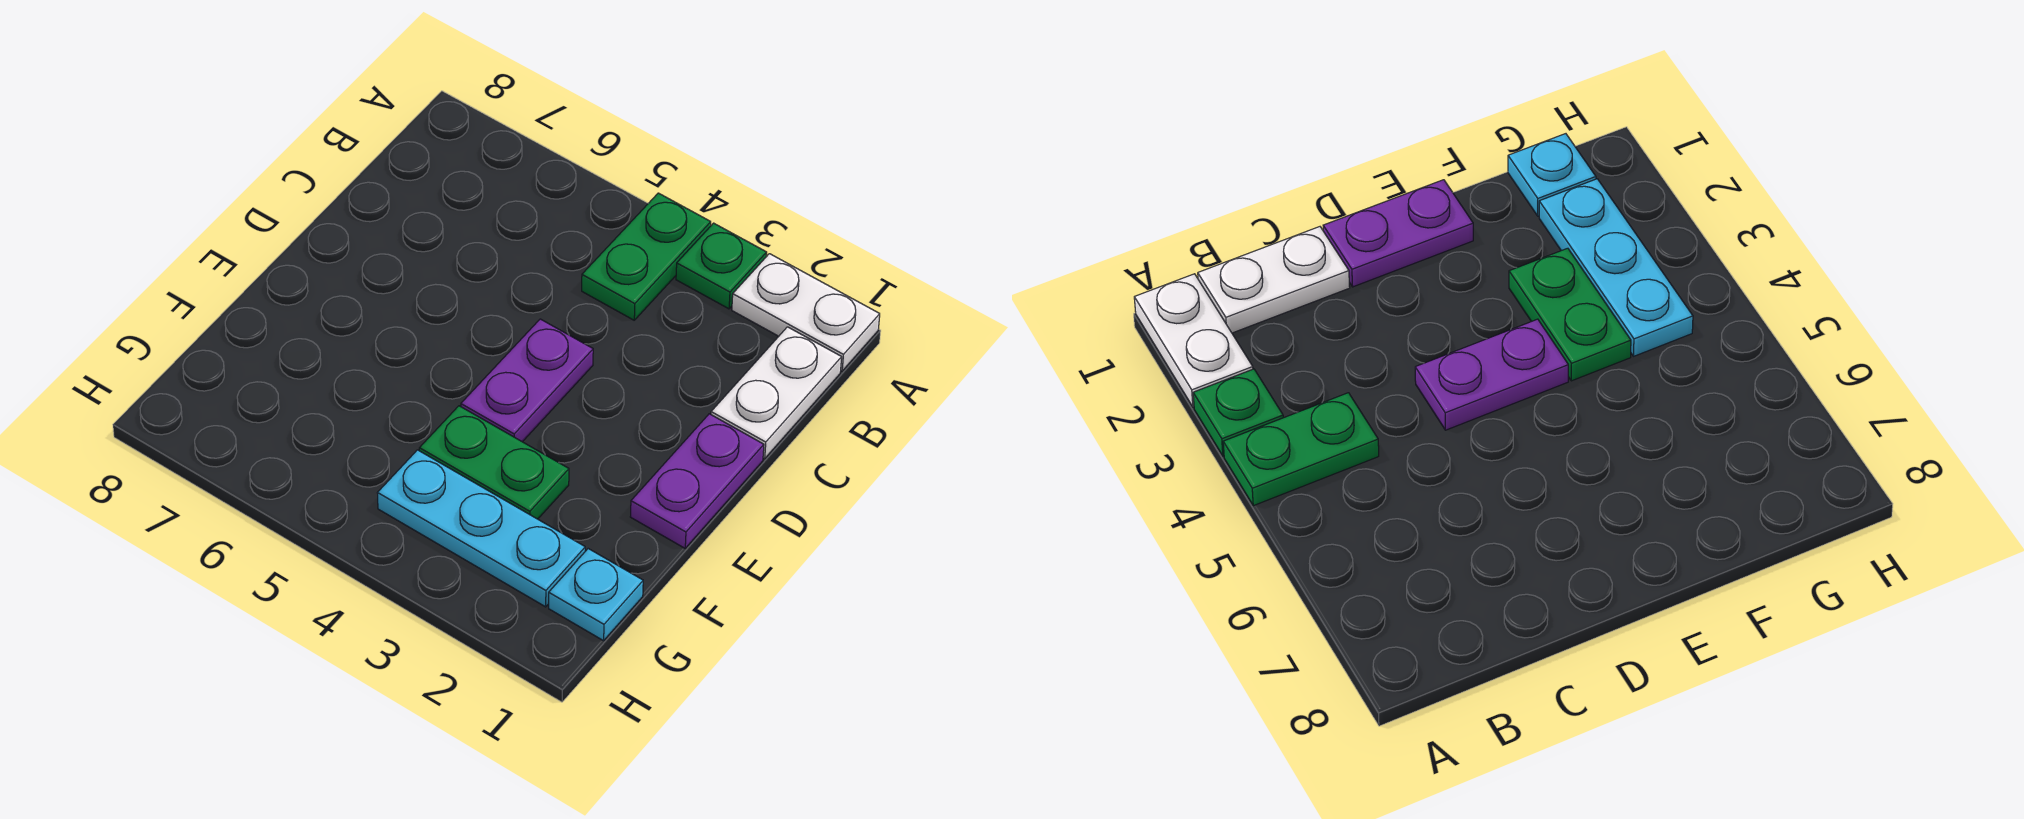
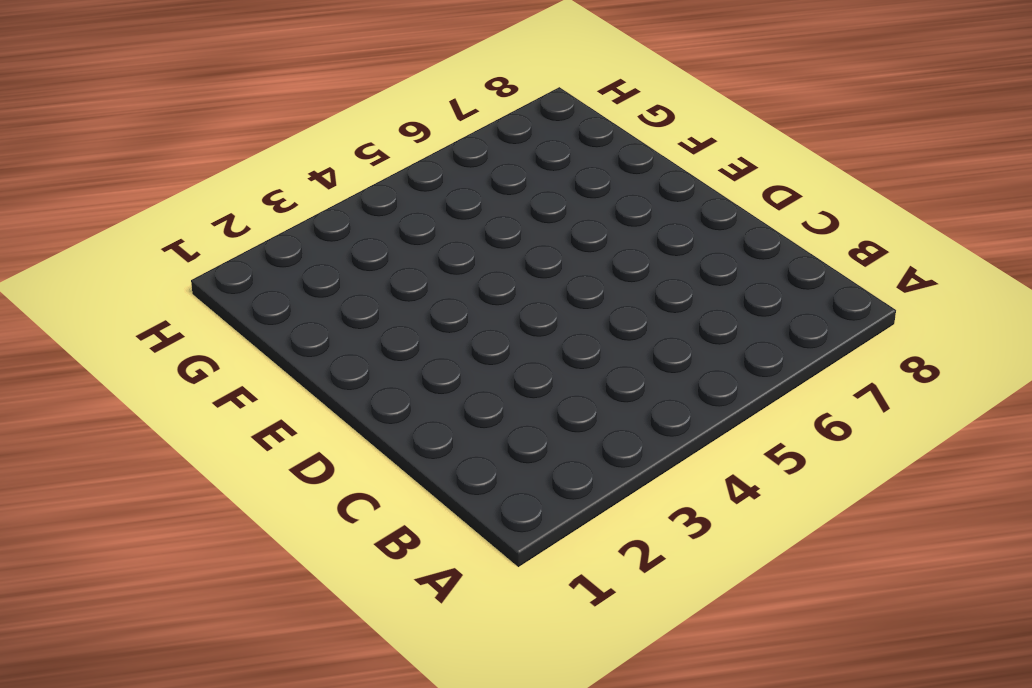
none -> white 1x2 plate [732,254,880,371]
none -> green 1x1 plate [676,223,767,309]

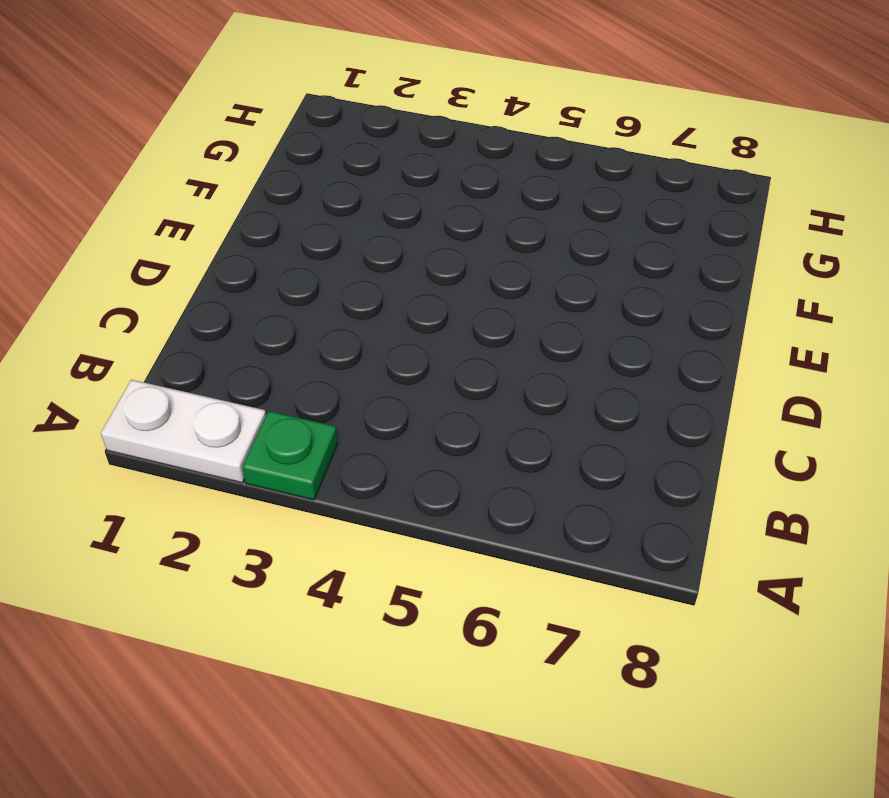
none -> green 1x2 plate [582,193,711,320]
none -> white 1x2 plate [711,327,842,459]

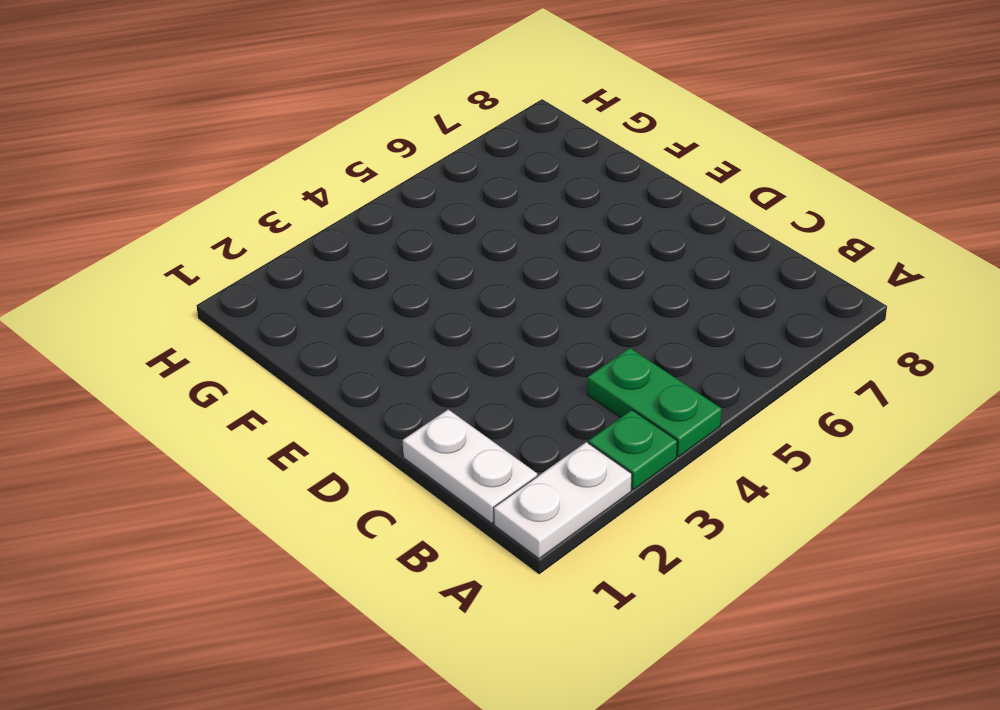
none -> purple 1x2 plate [630,414,764,548]
none -> purple 1x2 plate [461,319,593,442]

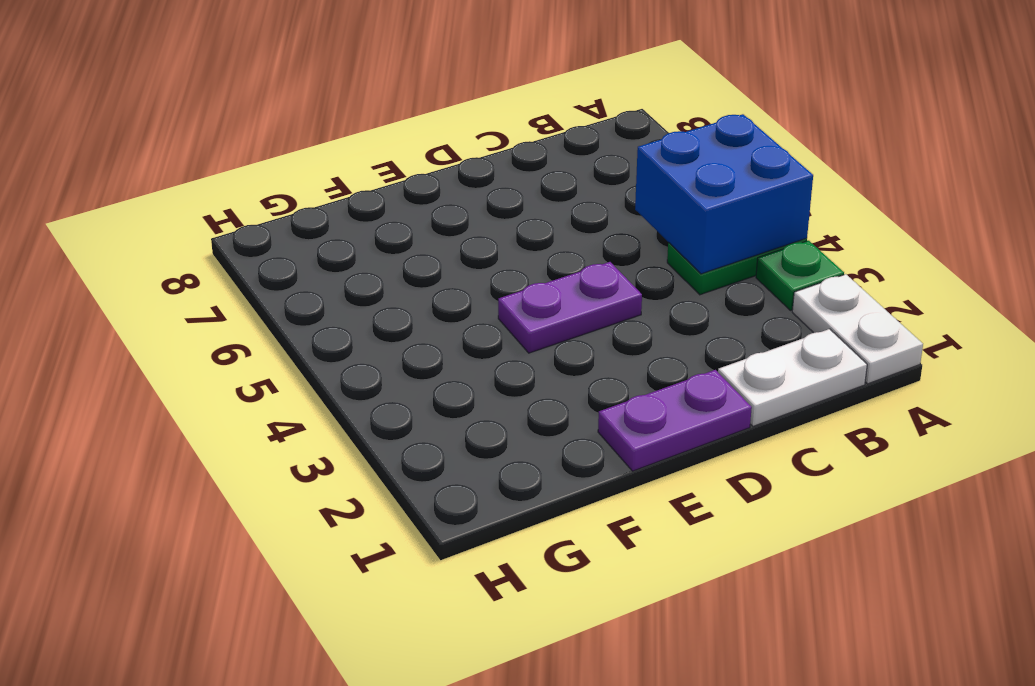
blue 2x2 brick [635,114,813,274] -> none
none -> green 1x2 plate [419,406,569,519]
none -> cyan 1x1 plate [549,549,643,641]

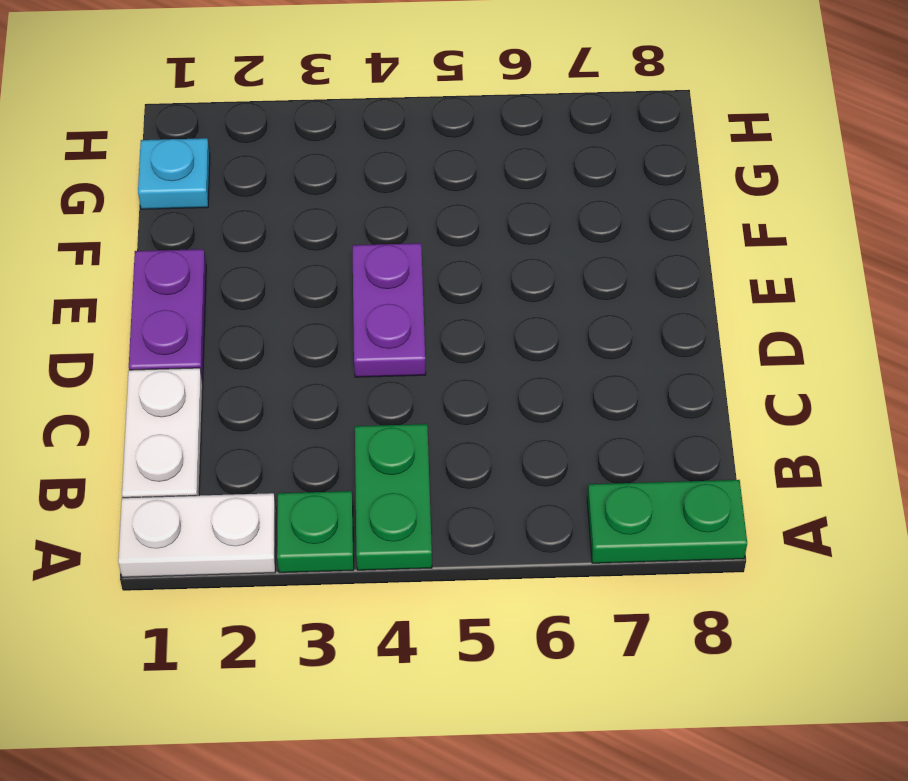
green 1x2 plate [587,480,747,563] -> green 1x2 plate moved to [419,406,569,519]
none -> cyan 1x3 plate [378,450,585,607]

